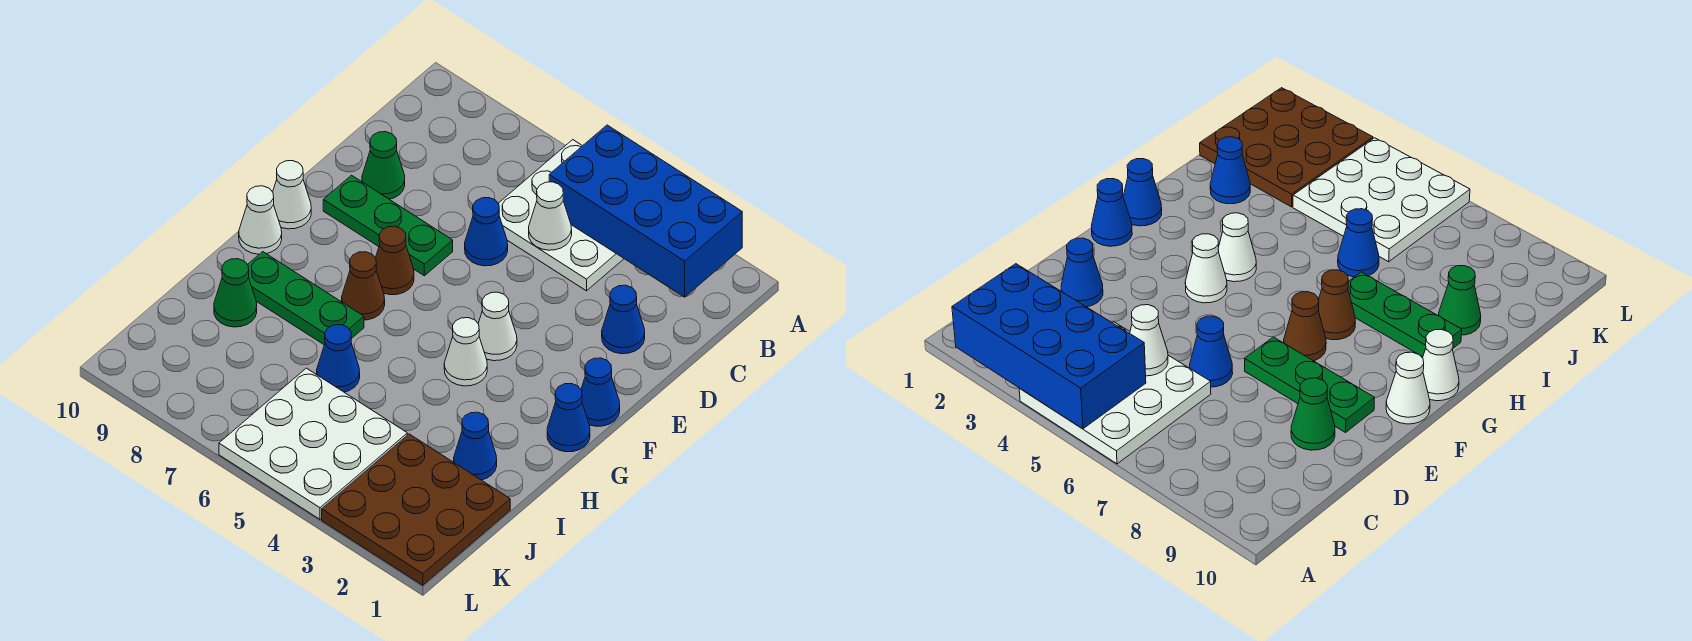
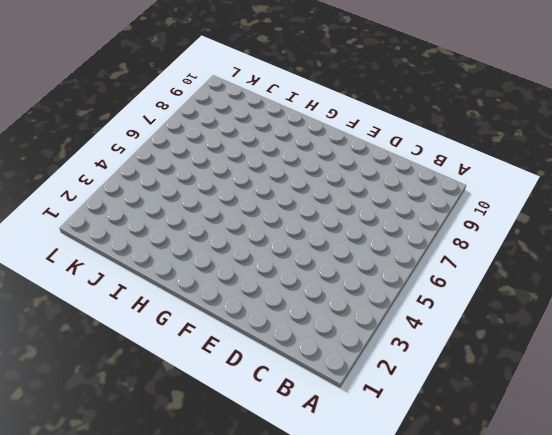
none -> white 3x3 plate [498,140,624,291]
none -> blue 1x1 cone [602,285,645,354]
none -> blue 1x1 cone [465,198,508,266]

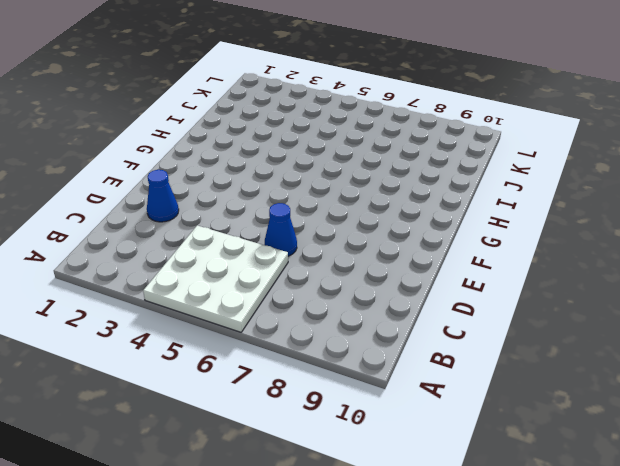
none -> green 1x1 cone [362,132,405,199]
none -> green 1x3 plate [323,175,453,276]
none -> blue 1x1 cone [581,358,620,426]

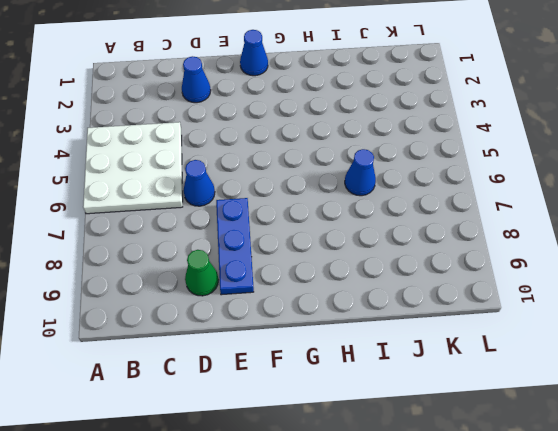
blue 1x3 plate [216,198,254,295] -> green 1x3 plate [323,175,453,276]
none -> white 1x1 cone [478,292,517,361]
none -> brown 1x1 cone [376,226,414,295]
none -> white 1x1 cone [273,161,311,229]

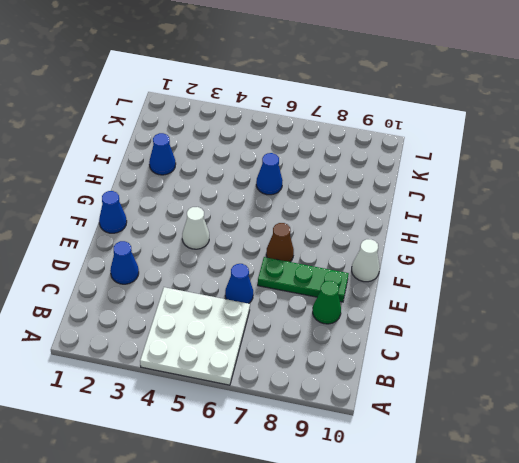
none -> blue 1x1 cone [547,384,590,452]
none -> white 1x1 cone [444,318,487,386]
none -> brown 1x1 cone [342,252,385,320]

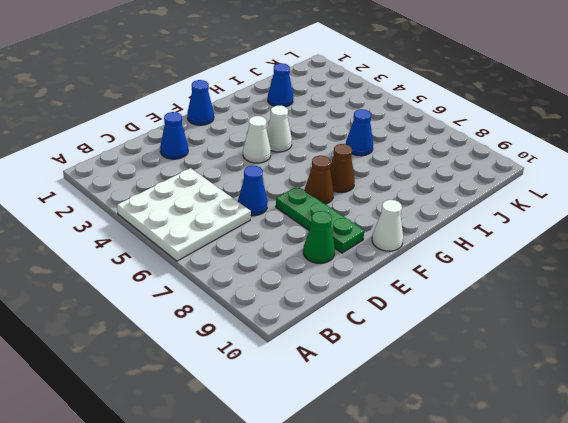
none -> blue 1x1 cone [547,384,590,452]
none -> white 1x1 cone [239,186,282,254]
none -> green 1x3 plate [247,252,364,345]

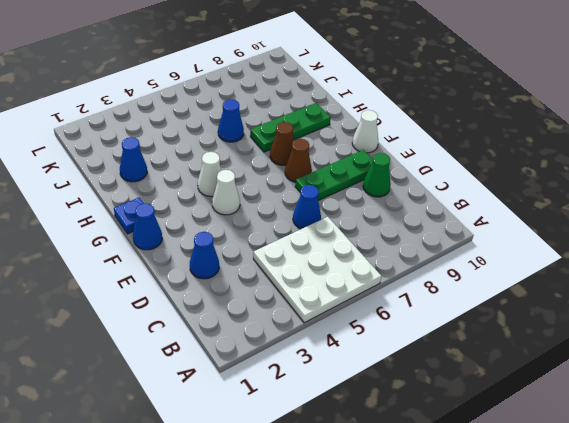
blue 1x1 plate [114,198,144,234] -> blue 1x1 cone [547,384,590,452]
none -> white 1x1 cone [239,186,282,254]
none -> green 1x1 cone [214,259,257,327]
none -> brown 3x3 plate [322,434,510,585]

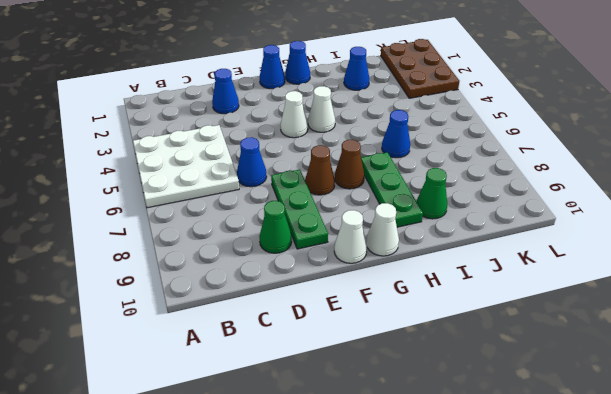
brown 2x3 plate [381,39,460,98] -> brown 3x3 plate [322,434,510,585]
none -> white 3x3 plate [219,368,407,519]
none -> blue 2x4 brick [549,125,742,297]
none -> white 1x1 cone [529,182,572,250]

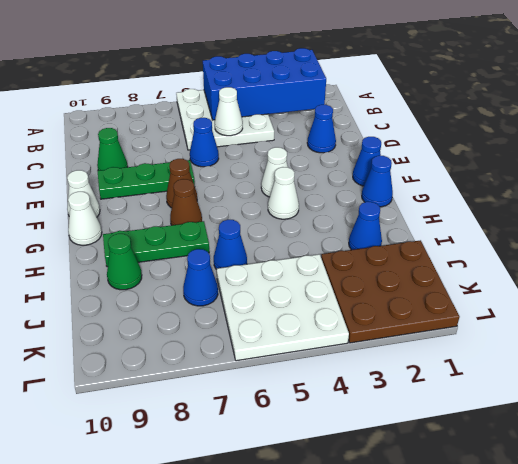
blue 1x1 cone [183,249,218,306] -> none

